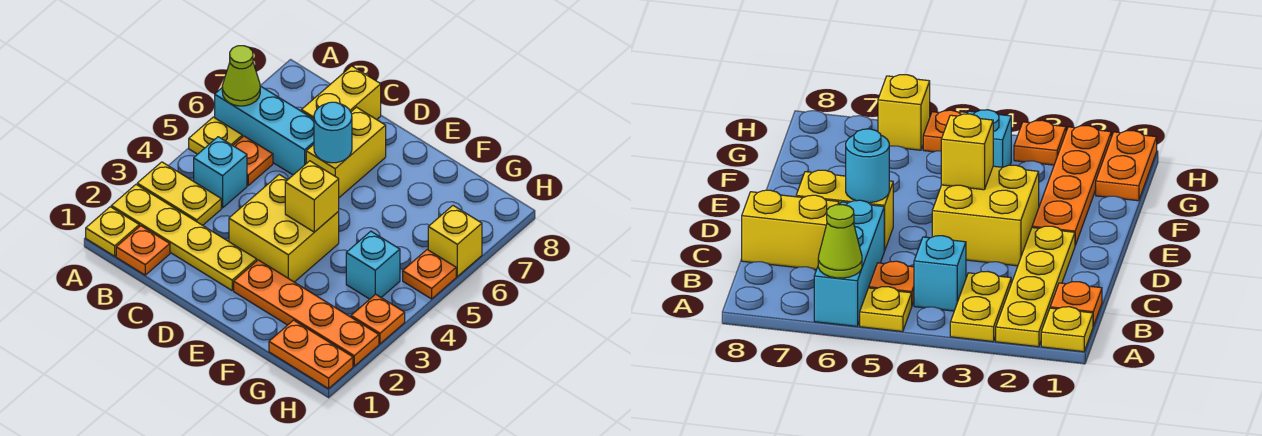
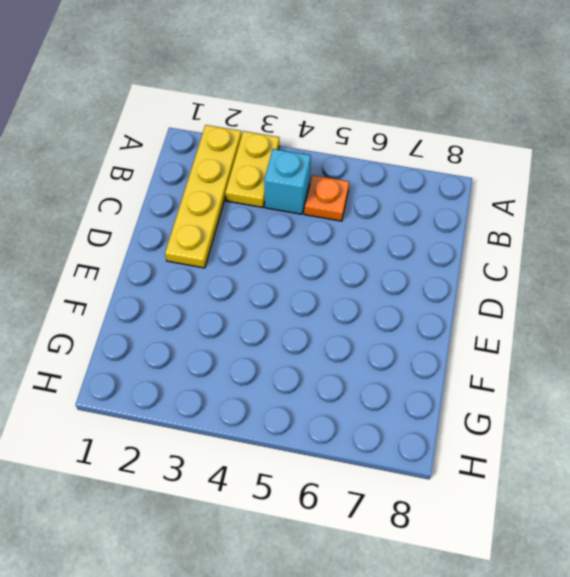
none -> yellow 1x1 plate [86,207,139,256]
none -> yellow 1x1 plate [189,117,242,154]
none -> cyan 1x3 brick [215,86,314,175]

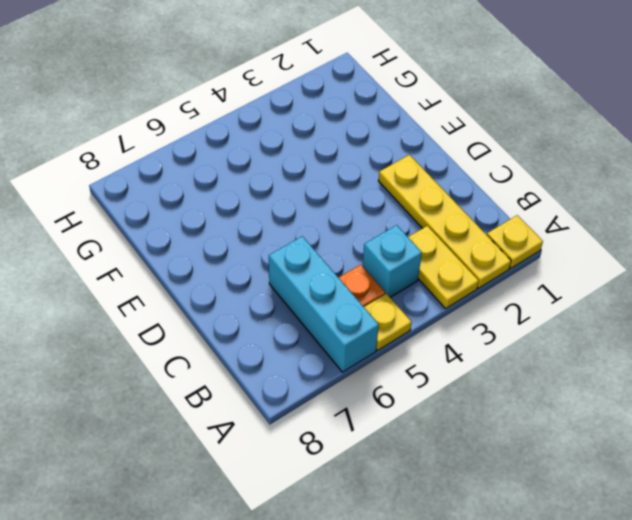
none -> orange 1x1 plate [116,226,170,275]
none -> yellow 1x2 brick [301,66,381,120]
none -> yellow 2x2 brick [229,175,339,282]

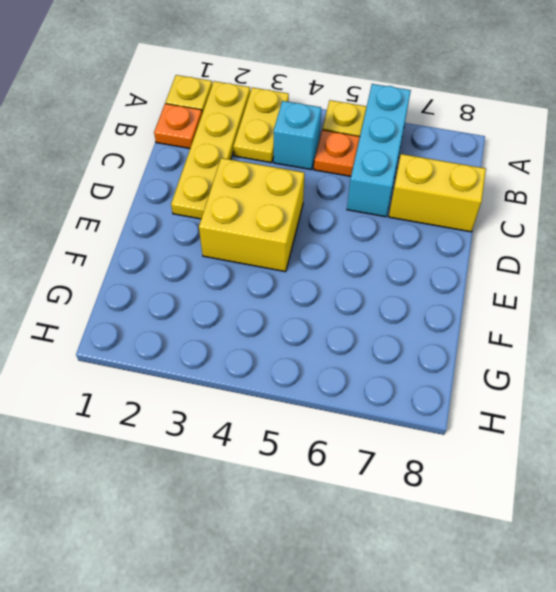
none -> yellow 1x2 brick [306,107,386,197]
none -> orange 1x4 plate [234,260,379,366]
none -> orange 1x2 plate [269,320,353,389]

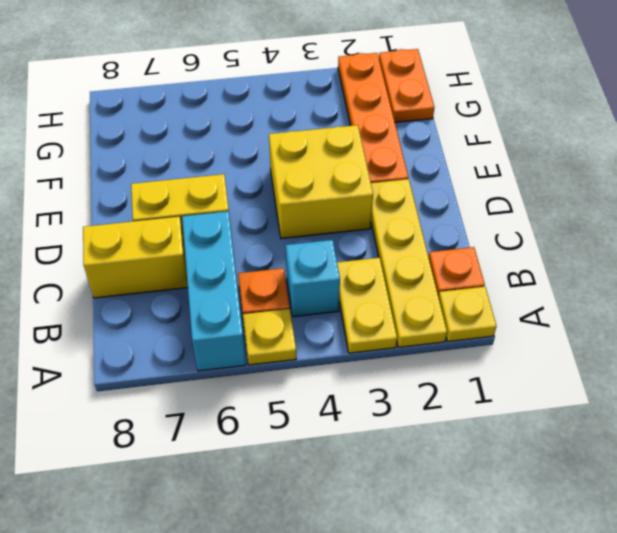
none -> cyan 1x1 brick [346,231,400,299]
none -> orange 1x1 plate [351,294,405,344]
none -> orange 1x1 plate [403,250,456,299]

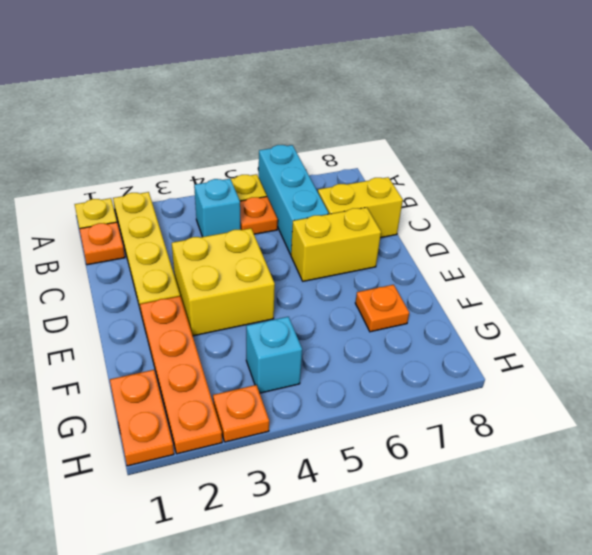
orange 1x1 plate [355,285,409,332] -> orange 1x1 plate moved to [403,250,456,299]
none -> yellow 1x2 plate [137,162,221,225]
none -> yellow 1x1 brick [428,206,482,276]
none -> lime 1x1 cone [222,46,260,106]

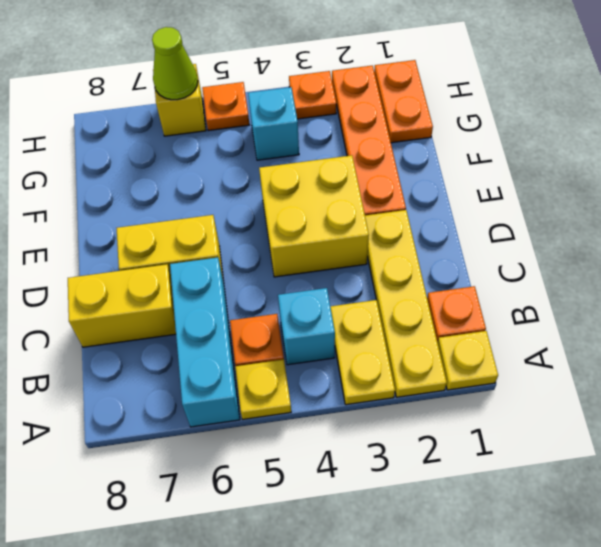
lime 1x1 cone [152,27,198,100] -> lime 1x1 cone moved to [222,46,260,106]
none -> cyan 1x1 round brick [314,102,352,163]
none -> yellow 1x1 brick [285,161,339,232]

